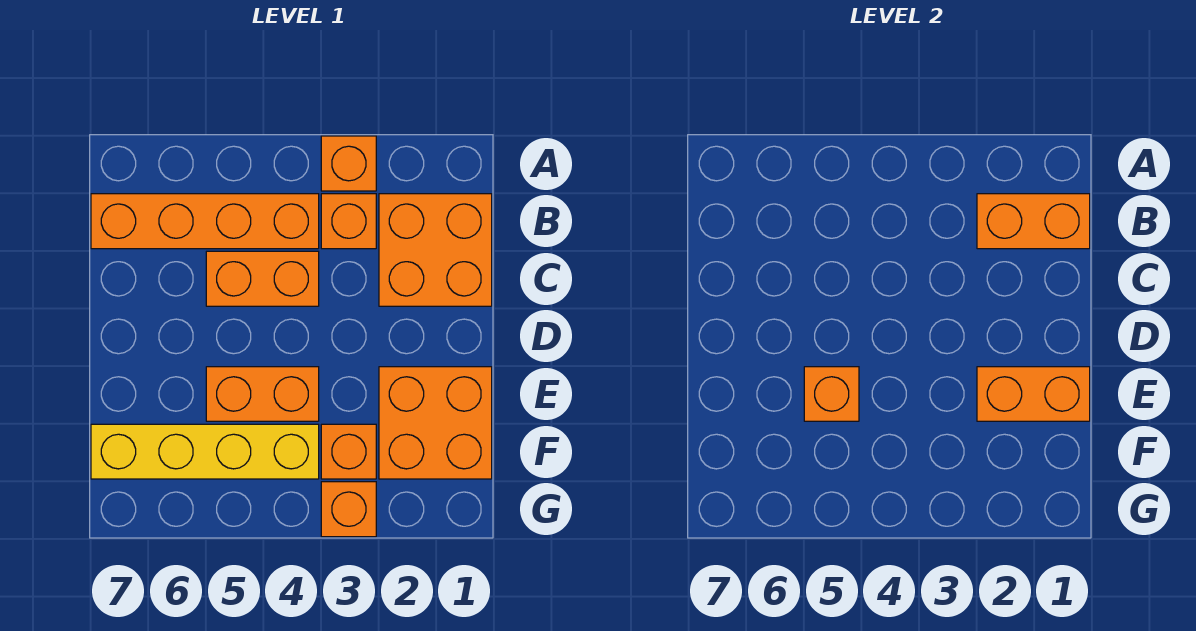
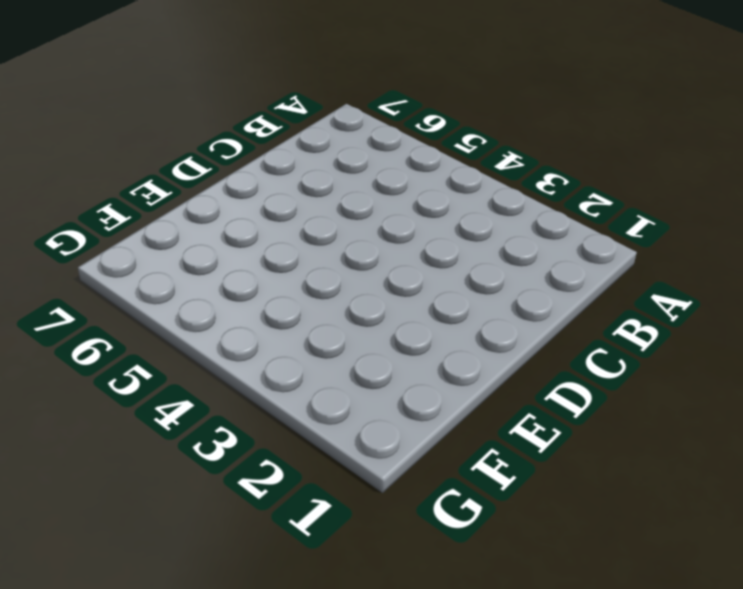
none -> orange 1x1 brick [321,136,376,191]
none -> orange 2x2 brick [379,194,492,306]
none -> orange 1x1 brick [321,194,376,249]

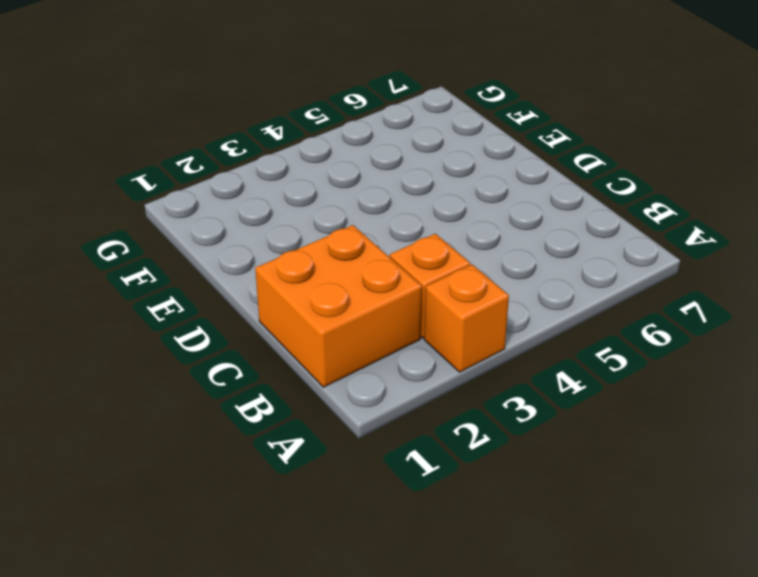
none -> orange 1x4 brick [91,194,319,249]
none -> orange 1x2 brick [206,251,319,306]
none -> orange 2x2 brick [379,367,492,479]

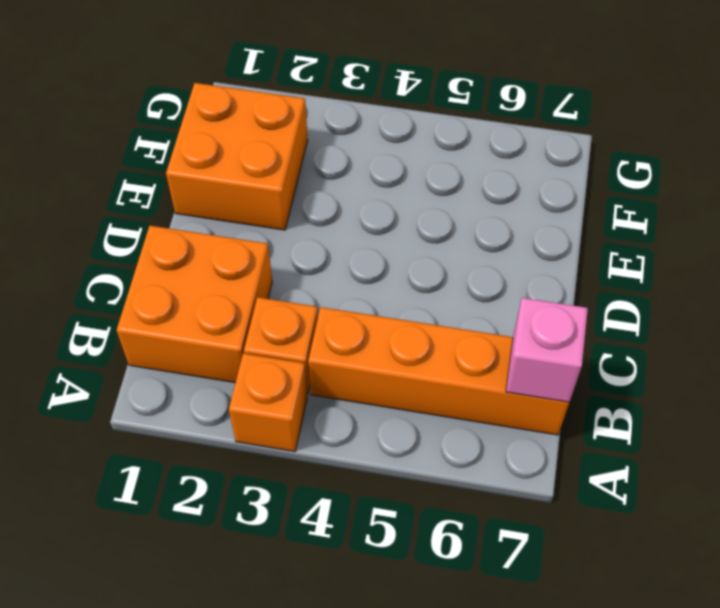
pink 1x1 brick [506,298,588,402] -> none
none -> orange 1x2 brick [206,251,319,306]
none -> orange 1x2 brick [206,367,319,421]
none -> orange 1x1 brick [321,424,376,479]

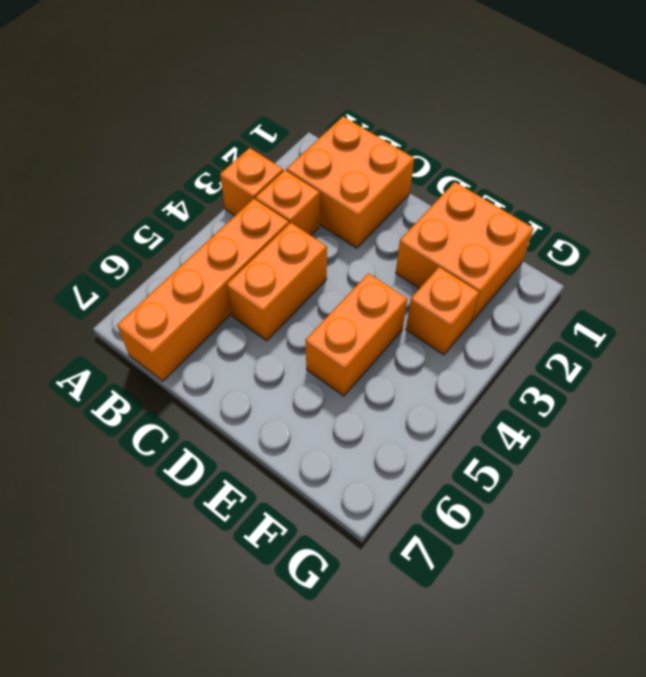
none -> yellow 1x4 brick [91,424,319,479]
none -> orange 1x1 brick [321,482,376,537]
none -> orange 1x2 brick [977,194,1090,249]

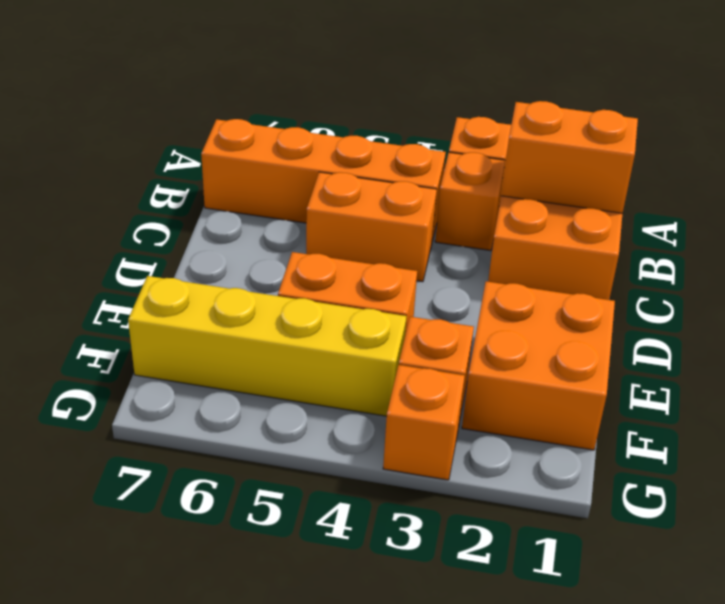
none -> orange 1x2 brick [977,367,1090,421]
none -> orange 1x1 brick [804,367,859,421]

